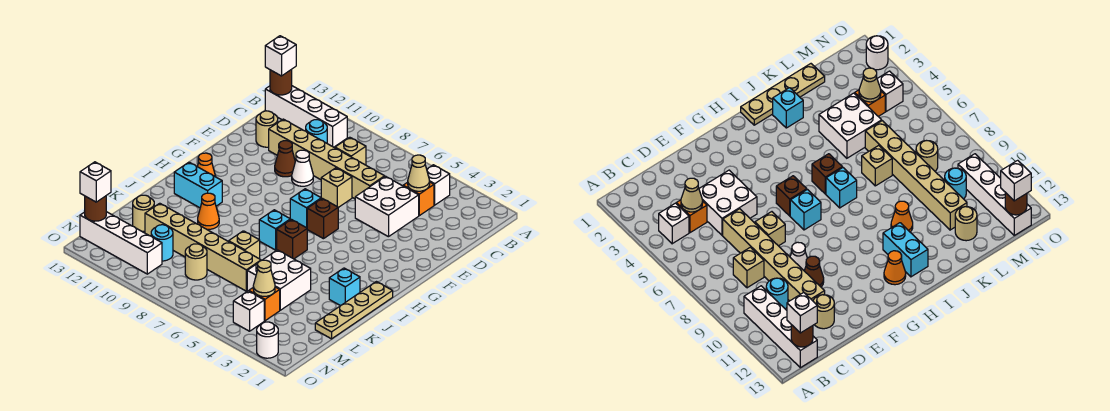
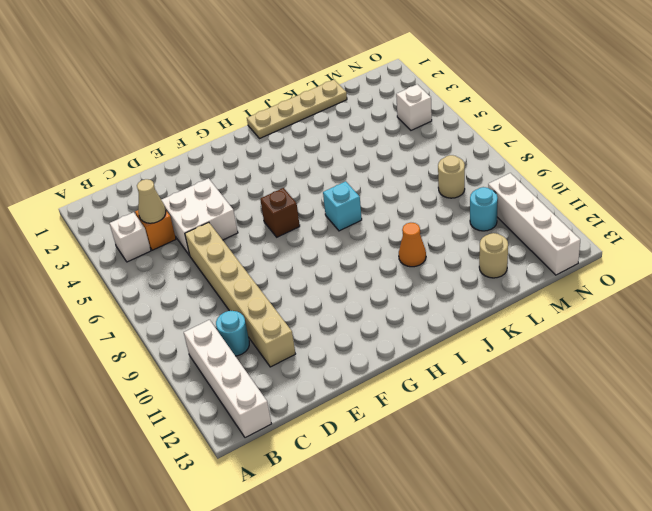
none -> tan 1x1 brick [335,137,366,165]
none -> tan 1x1 round brick [256,111,278,147]
none -> tan 1x1 brick [321,168,352,208]
none -> white 1x1 cone [292,150,313,186]

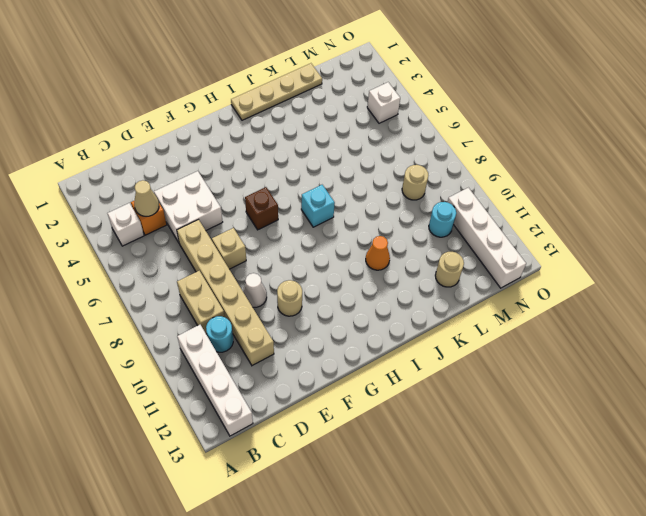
tan 1x2 brick [177,271,224,334] -> tan 1x1 brick [335,137,366,165]
tan 1x1 round brick [277,280,302,316] -> tan 1x1 round brick moved to [256,111,278,147]
none -> brown 1x1 cone [275,141,295,177]
none -> cyan 1x1 brick [290,189,321,228]
none -> orange 1x1 cone [197,153,216,177]
none -> brown 1x1 brick [277,219,307,259]

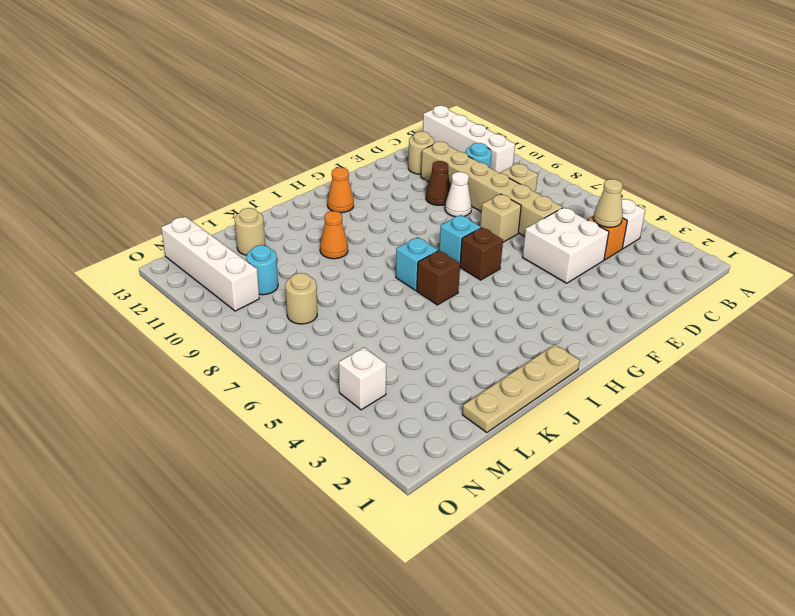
none -> cyan 1x2 brick [174,162,222,208]
none -> cyan 1x1 brick [329,268,360,306]
none -> white 2x2 brick [247,250,311,310]
none -> tan 1x1 brick [229,231,260,259]

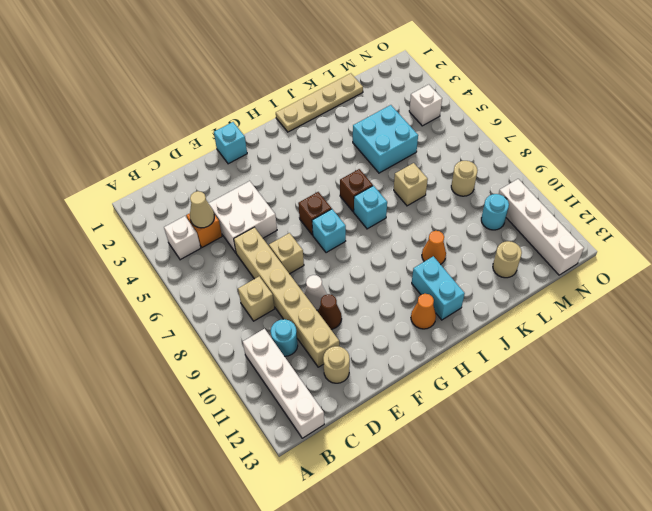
cyan 1x1 brick [214,122,247,164] -> cyan 1x1 brick moved to [329,268,360,306]
cyan 2x2 brick [353,105,418,173] -> white 2x2 brick [247,250,311,310]
none -> tan 1x6 brick [145,203,261,291]
none -> orange 1x1 brick [249,287,280,321]
none -> white 1x1 round brick [257,322,278,358]
none -> brown 1x1 round brick [270,69,292,95]

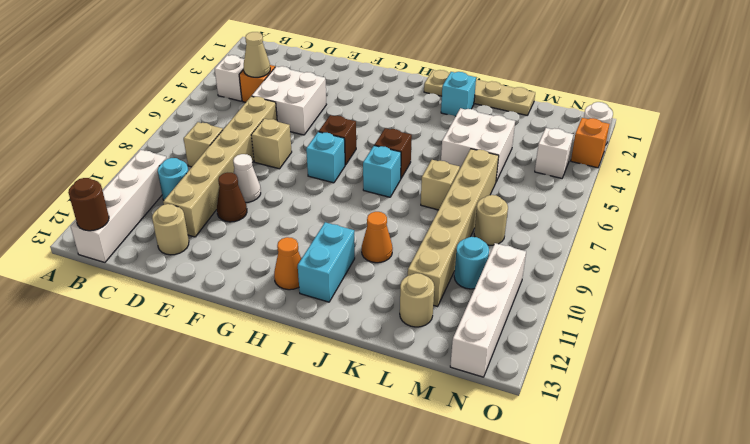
orange 1x1 brick [571,118,610,168] -> orange 1x1 brick moved to [249,287,280,321]
none -> tan 1x1 cone [253,260,275,296]
none -> brown 1x1 round brick [85,196,106,221]
none -> white 1x1 brick [265,36,296,76]
none -> white 1x1 brick [80,162,111,202]

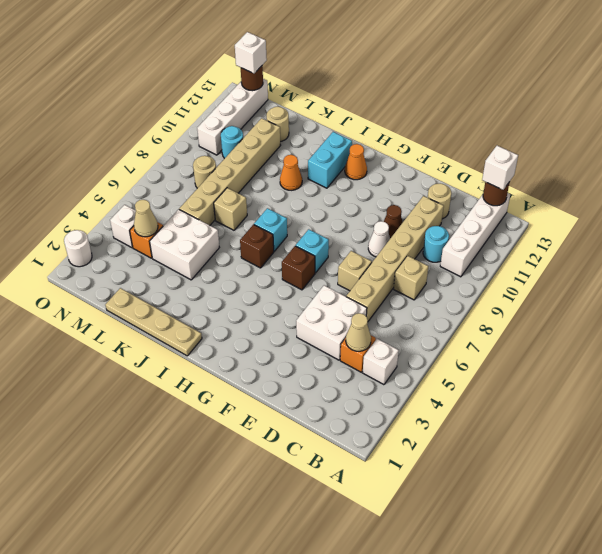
none -> cyan 1x1 brick [329,268,360,306]

